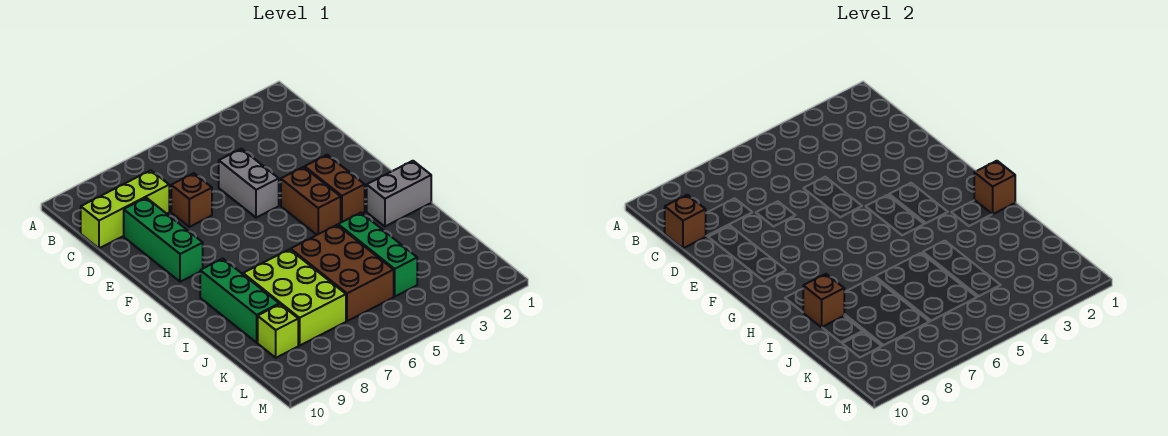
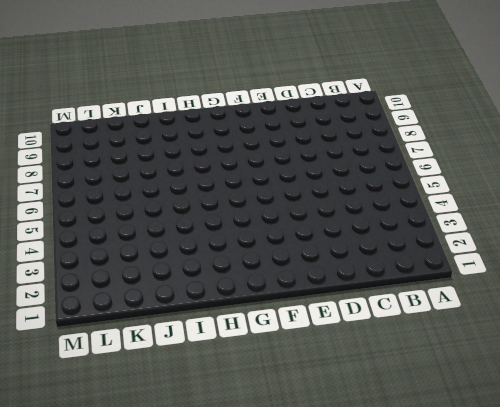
none -> lime 1x3 brick [81,170,169,248]
none -> grey 1x2 brick [219,149,279,218]
none -> brown 1x1 brick [171,173,212,227]

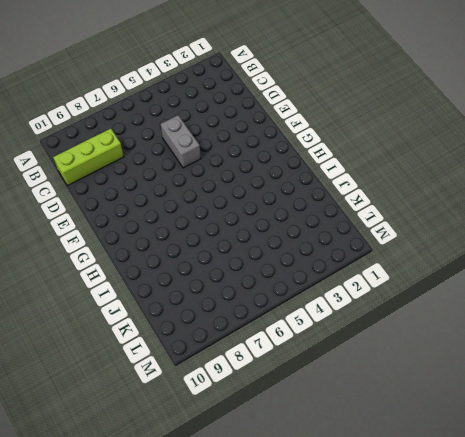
none -> brown 1x1 brick [171,173,212,227]
none -> green 1x3 brick [124,198,203,282]
none -> brown 1x2 brick [305,155,365,222]

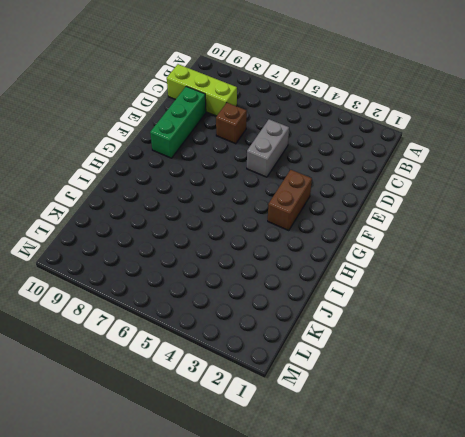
none -> brown 1x2 brick [281,167,341,235]
none -> grey 1x2 brick [367,161,431,226]
none -> green 1x3 brick [200,259,279,342]

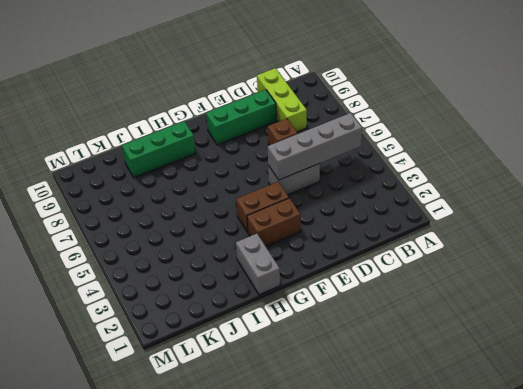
grey 1x4 brick [268,113,362,180] -> none
none -> green 1x3 brick [338,213,417,296]
none -> brown 2x3 brick [291,225,394,321]
none -> lime 2x3 brick [243,249,346,345]

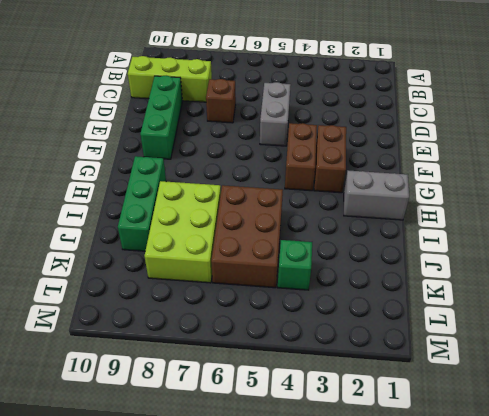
green 1x1 brick [278,240,312,290] -> green 1x3 brick [338,213,417,296]
none -> lime 1x1 brick [258,304,298,358]
none -> brown 1x1 brick [665,195,706,248]
none -> brown 1x1 brick [974,161,1015,214]

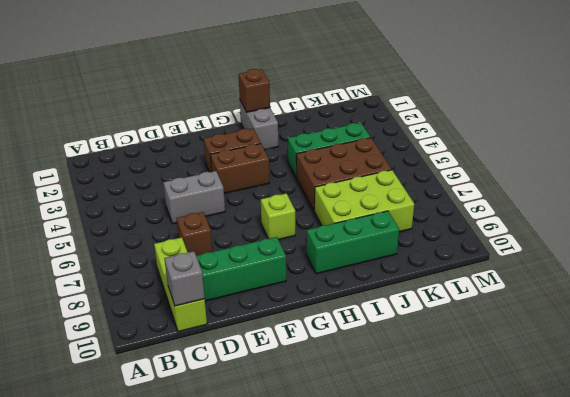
grey 1x1 brick [164,251,205,306] -> brown 1x1 brick [665,195,706,248]
lime 1x1 brick [261,193,295,240] -> lime 1x1 brick moved to [258,304,298,358]
none -> brown 1x1 brick [803,274,844,327]

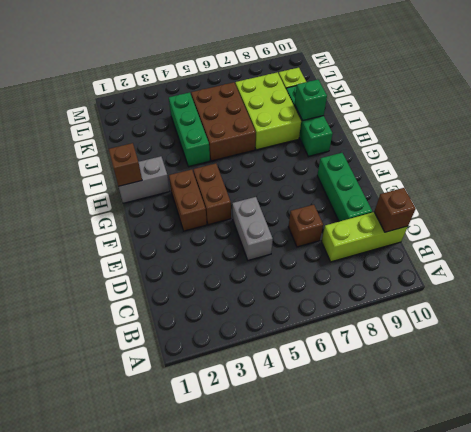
green 1x1 brick [295,80,327,121] -> brown 1x1 brick [803,274,844,327]

